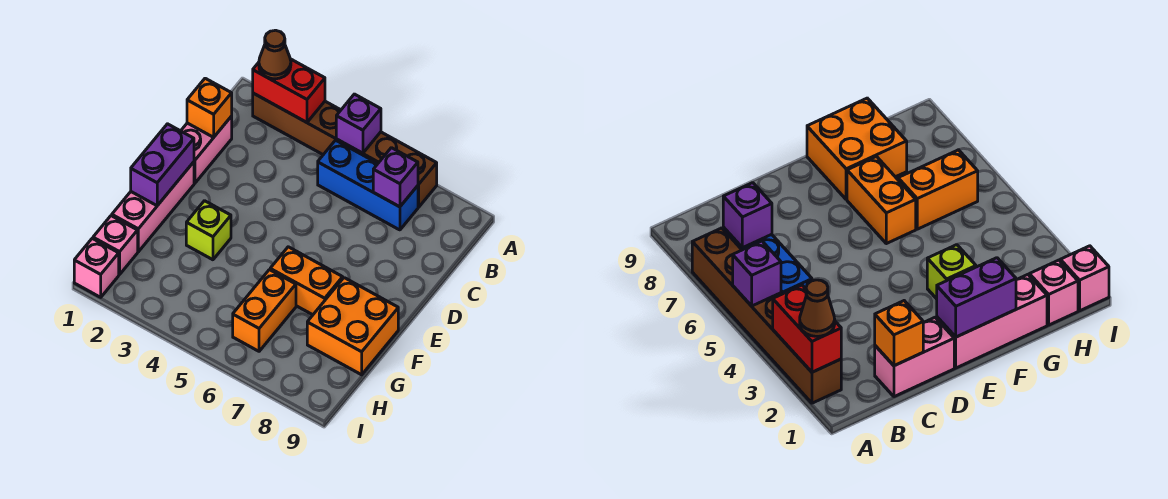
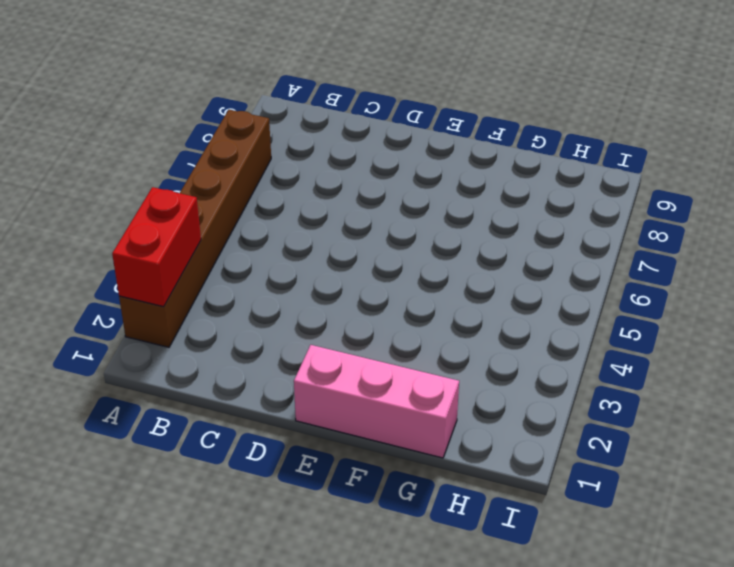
none -> blue 1x3 brick [318,140,418,230]
none -> pink 1x2 brick [181,116,232,183]
none -> lime 1x1 brick [186,201,231,260]

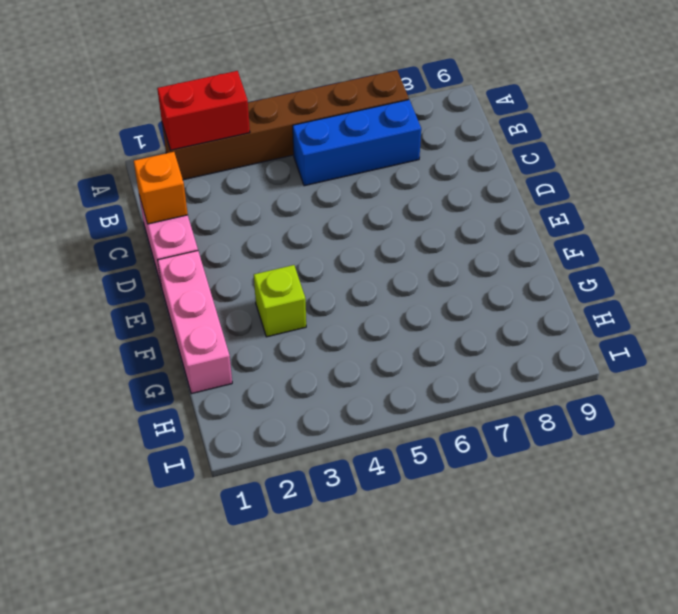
none -> orange 1x2 brick [270,247,343,315]
none -> orange 2x2 brick [307,278,398,375]
none -> orange 1x2 brick [233,270,296,351]

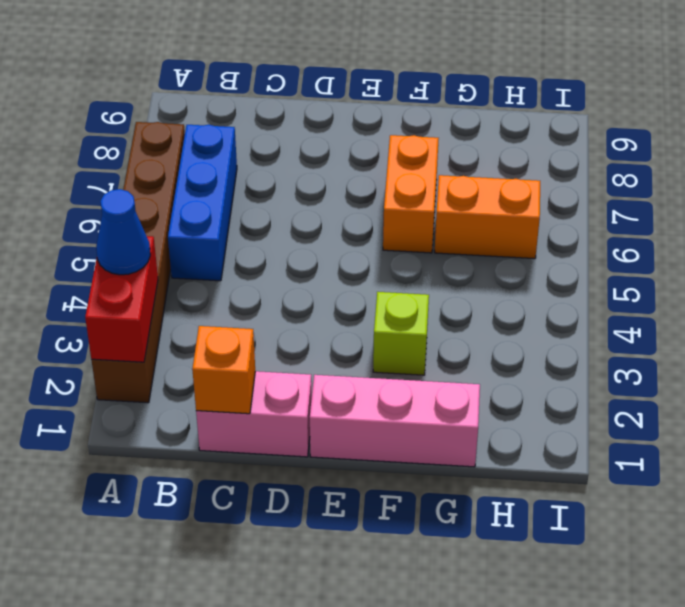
blue 1x1 cone [96,189,150,275] -> none
none -> orange 2x2 brick [307,278,398,375]
none -> pink 1x1 brick [93,216,138,275]
none -> pink 1x1 brick [74,238,119,297]

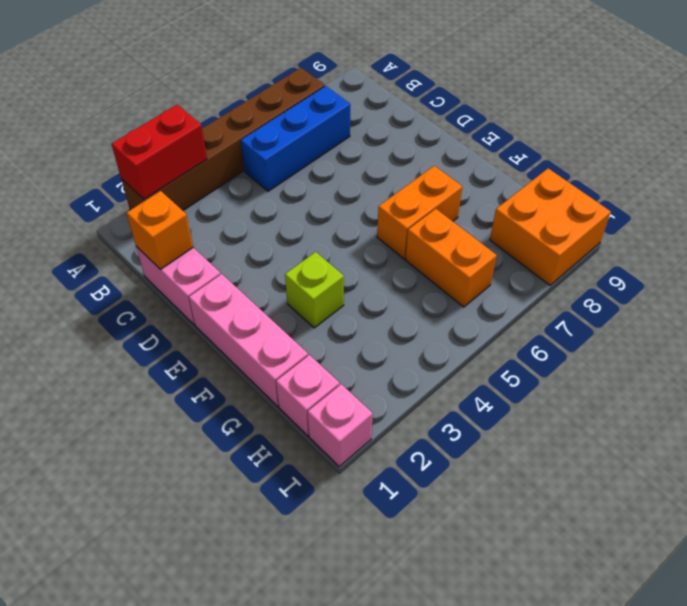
orange 2x2 brick [490,168,611,285] -> orange 2x2 brick moved to [307,278,398,375]
none -> purple 1x1 brick [336,94,381,153]
none -> purple 1x1 brick [373,148,418,207]
none -> purple 1x2 brick [131,124,194,206]

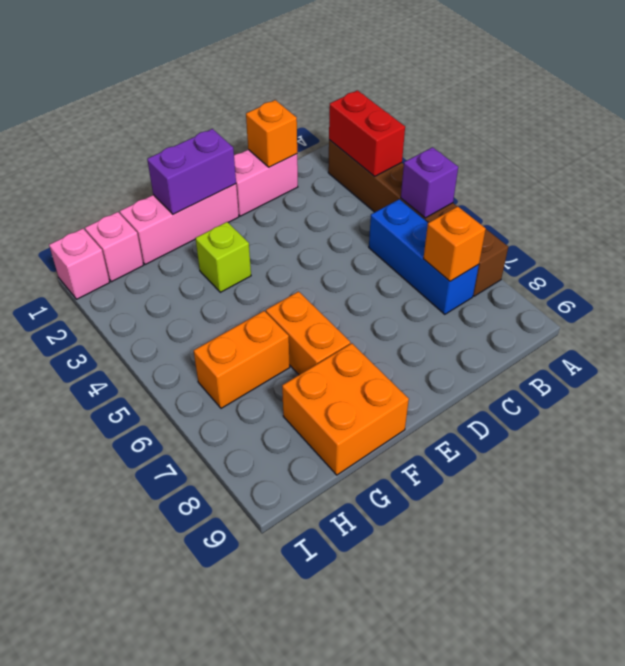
orange 1x1 brick [423,206,486,281] -> purple 1x1 brick [373,148,418,207]
none -> brown 1x1 cone [259,30,291,79]

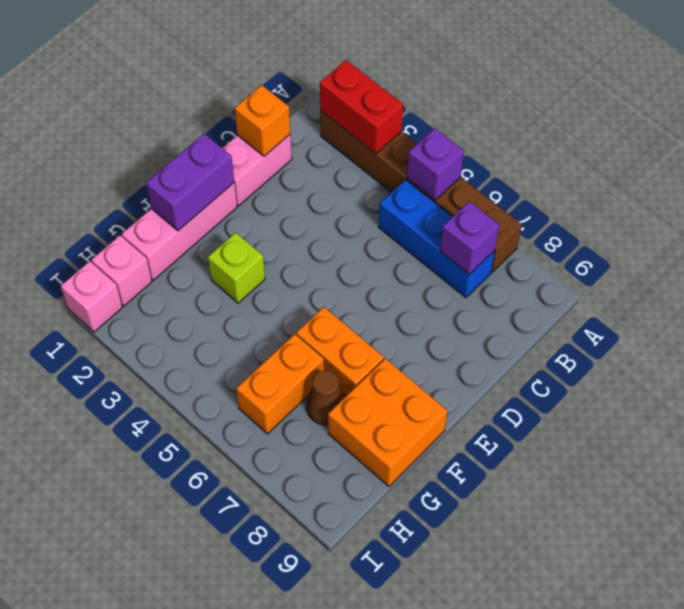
brown 1x1 cone [307,371,345,425] -> brown 1x1 cone moved to [259,30,291,79]

